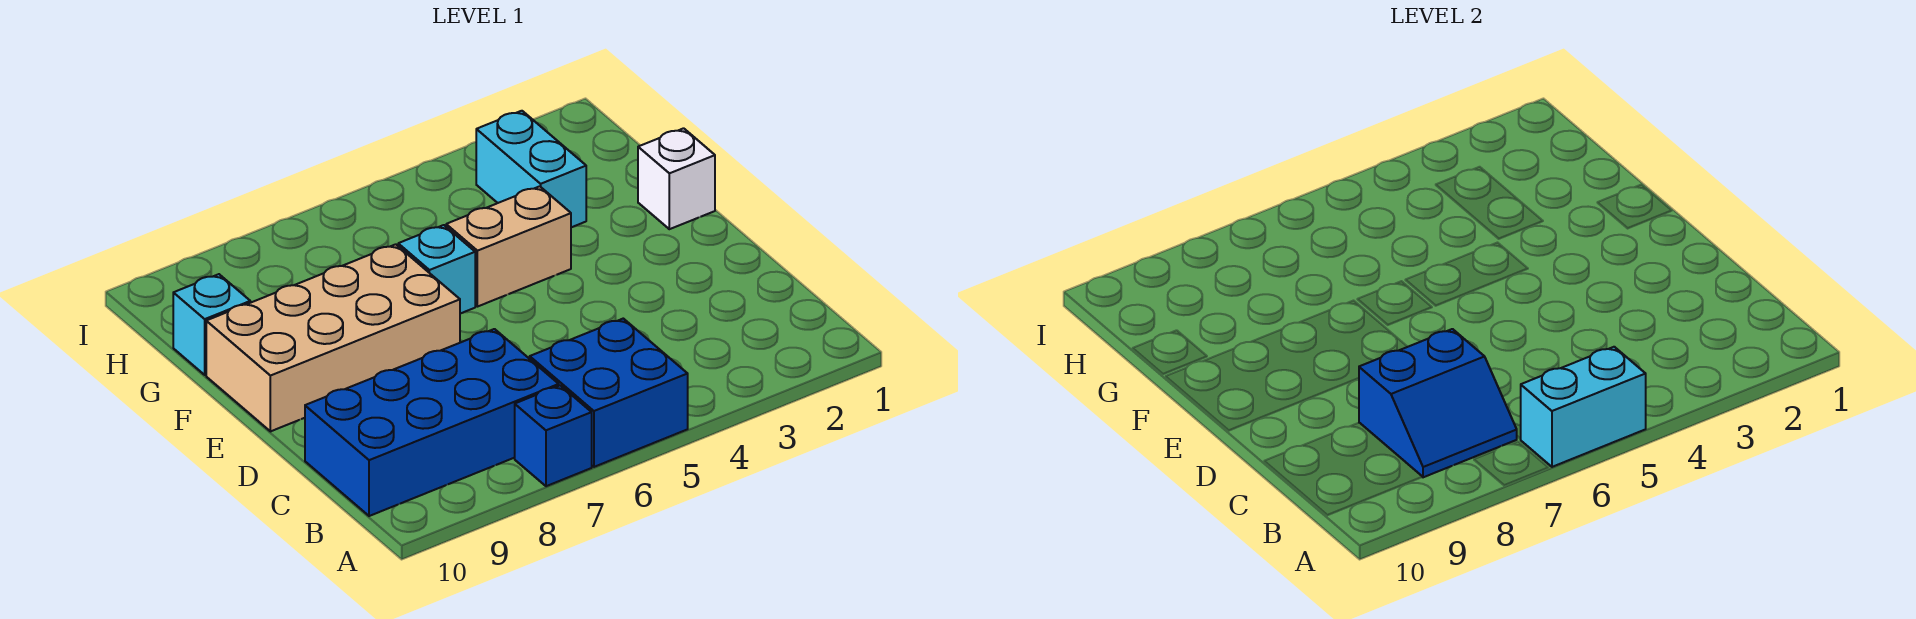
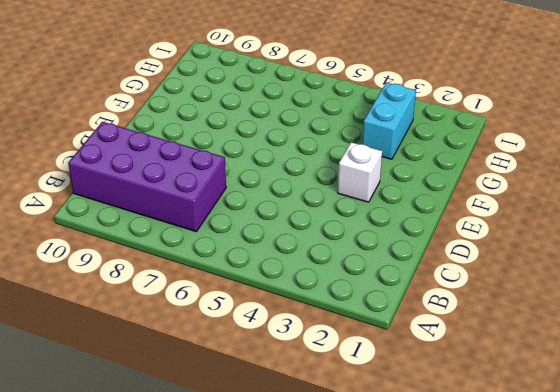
purple 2x4 brick [68,122,226,232] -> blue 2x4 brick [305,329,559,516]
white 1x1 brick [338,142,382,202] -> white 1x1 brick moved to [638,128,715,229]
none -> blue 2x2 brick [530,319,688,467]
none -> blue 1x1 brick [515,385,592,486]

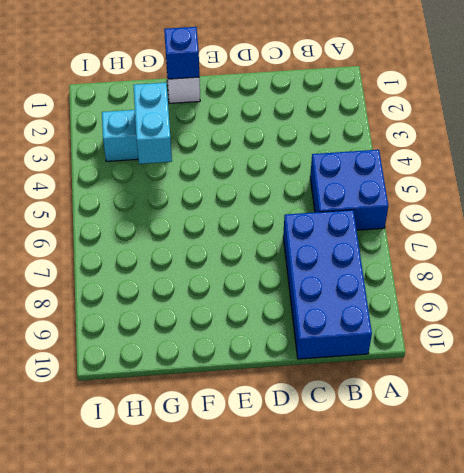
blue 1x1 brick [164,27,199,79] -> blue 1x1 brick moved to [515,385,592,486]
cyan 1x2 brick [133,83,172,164] -> cyan 1x2 brick moved to [1521,347,1646,467]
none -> tan 2x4 brick [206,244,460,431]
none -> tan 1x2 brick [446,186,571,307]

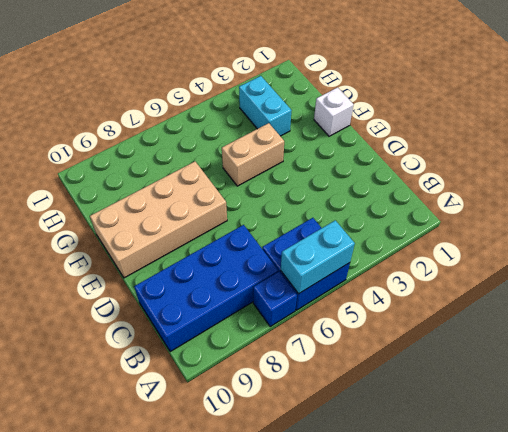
none -> cyan 1x1 brick [398,225,475,314]
none -> cyan 1x1 brick [173,274,250,375]

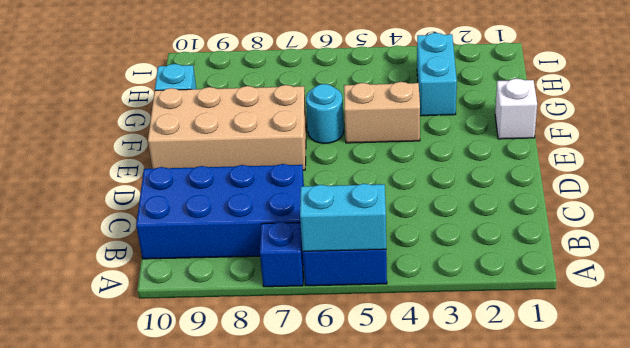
cyan 1x1 round brick [306,84,344,143] -> cyan 1x1 brick [398,225,475,314]
none -> blue 2x2 slope [1359,329,1517,477]

